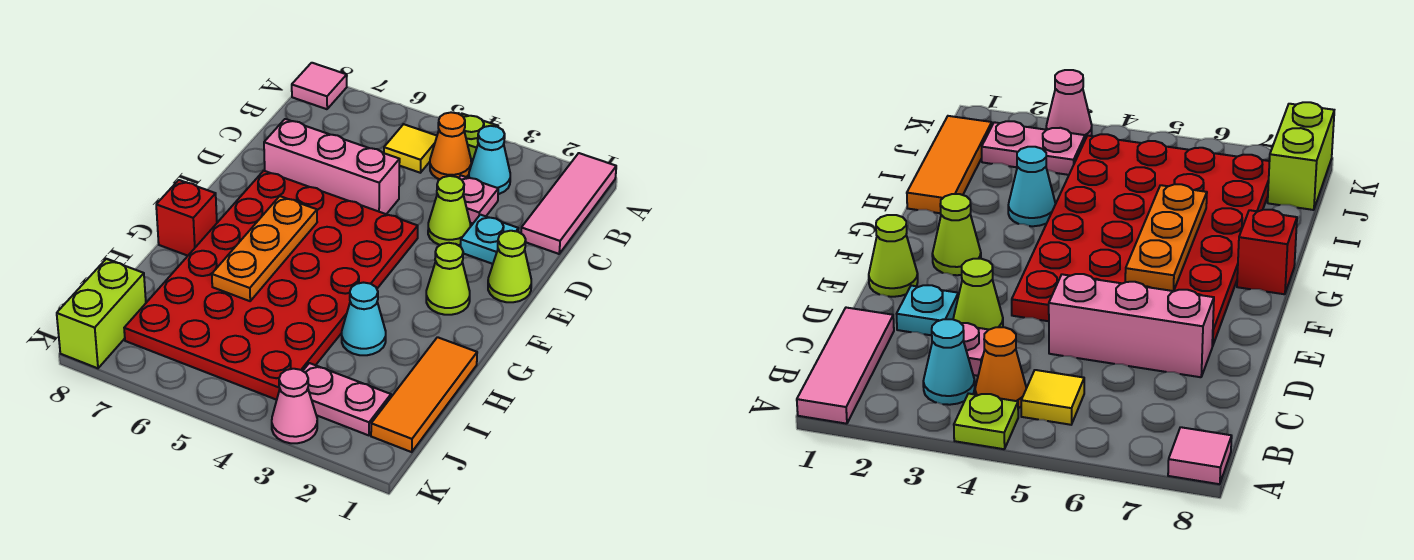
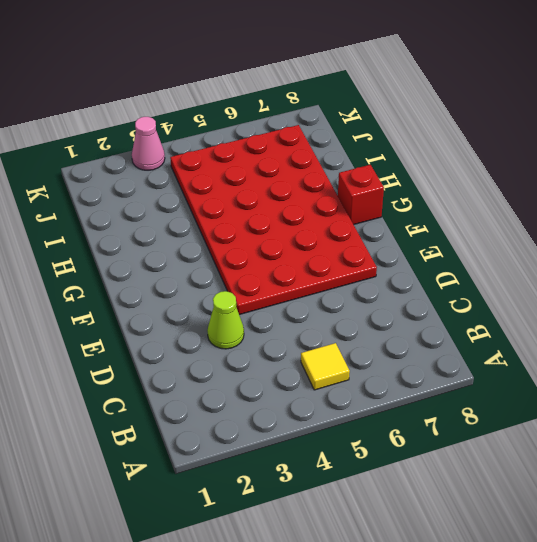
none -> pink 1x3 tile [521,153,616,254]
none -> lime 1x1 plate [461,114,498,159]
none -> pink 1x1 tile [292,63,347,109]

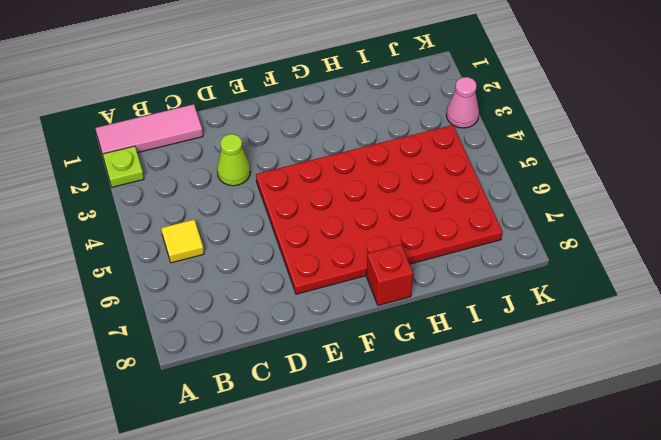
lime 1x1 plate [103,146,144,187] -> lime 1x1 plate moved to [461,114,498,159]
none -> pink 1x1 tile [292,63,347,109]
none -> cyan 1x1 cone [469,126,510,194]
none -> orange 1x1 cone [430,112,471,180]

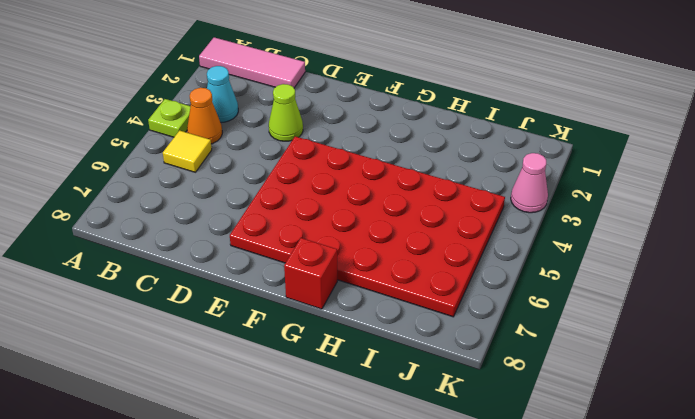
none -> pink 1x1 tile [292,63,347,109]
none -> pink 1x1 plate [459,176,498,223]
none -> cyan 1x1 plate [461,215,519,264]

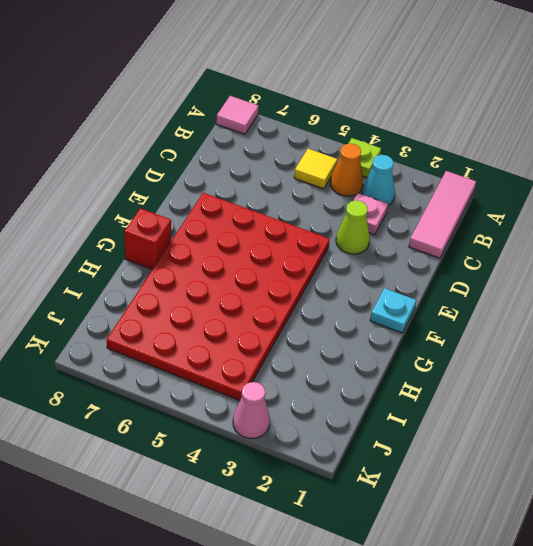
cyan 1x1 plate [370,288,416,333] -> cyan 1x1 plate moved to [461,215,519,264]
none -> pink 1x3 brick [264,119,400,214]
none -> lime 1x1 cone [488,231,531,302]
none -> lime 1x1 cone [426,243,470,315]

